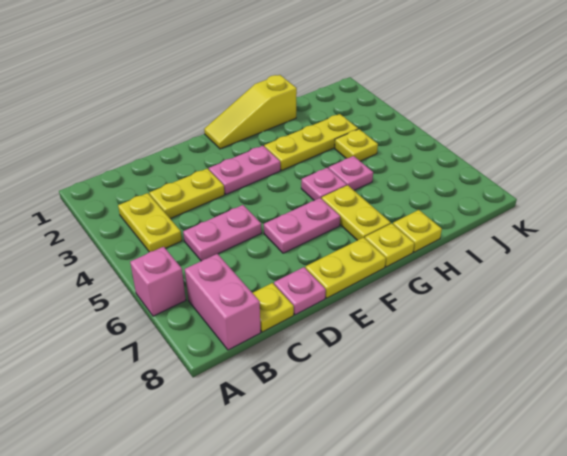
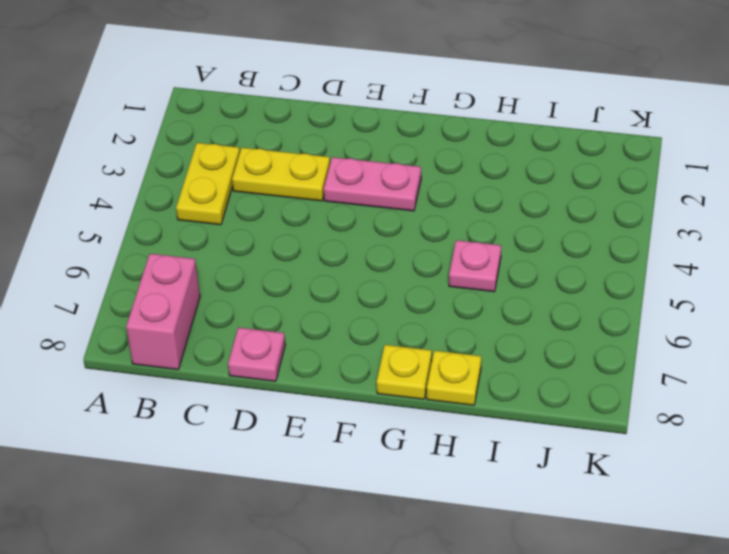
none -> pink 1x1 brick [130,247,186,316]
none -> pink 1x2 plate [183,205,262,261]
none -> yellow 1x1 plate [253,283,294,332]

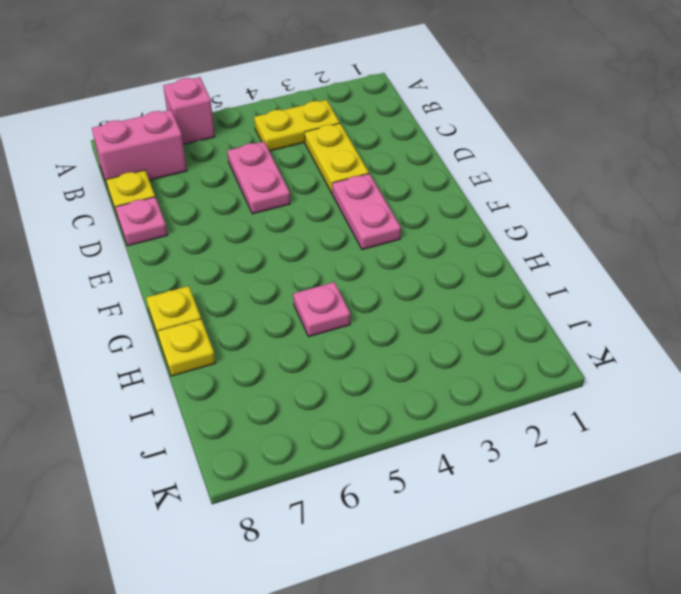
none -> pink 1x2 plate [264,198,340,253]
none -> yellow 1x2 plate [306,237,386,298]
none -> yellow 1x3 slope [204,75,297,149]

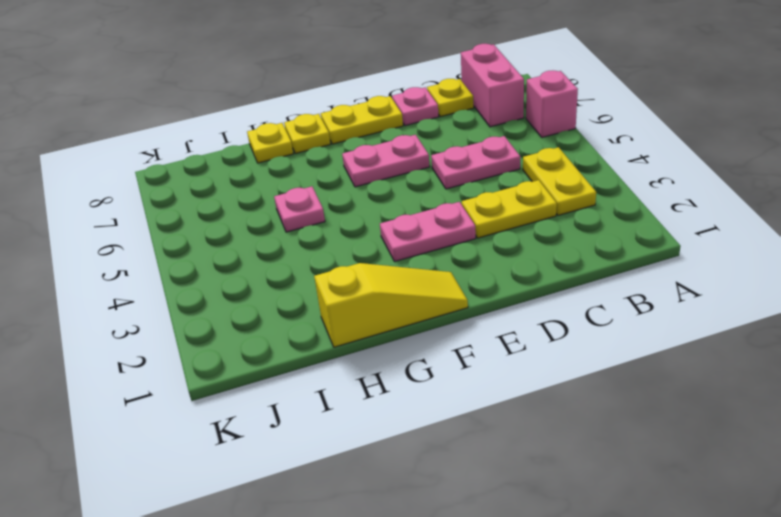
none -> yellow 1x3 plate [264,114,358,170]
none -> pink 1x1 plate [301,168,347,201]
none -> yellow 1x2 plate [322,185,391,240]

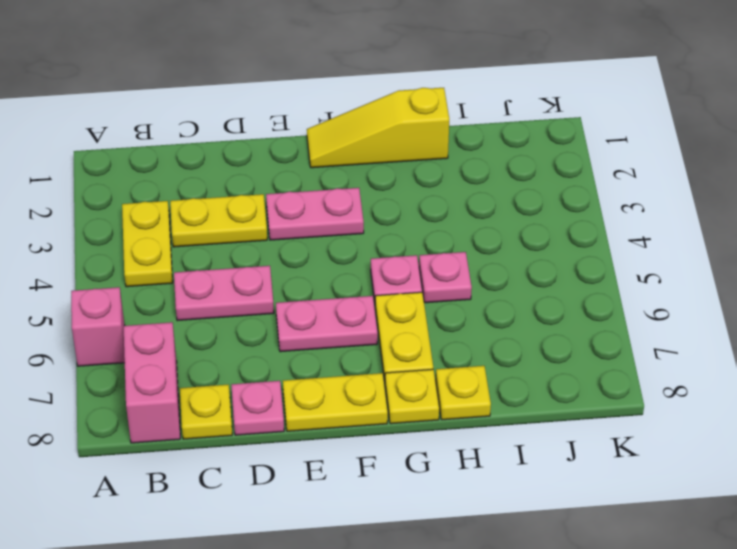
none -> yellow 1x3 plate [264,114,358,170]
none -> yellow 1x1 plate [335,129,378,161]

